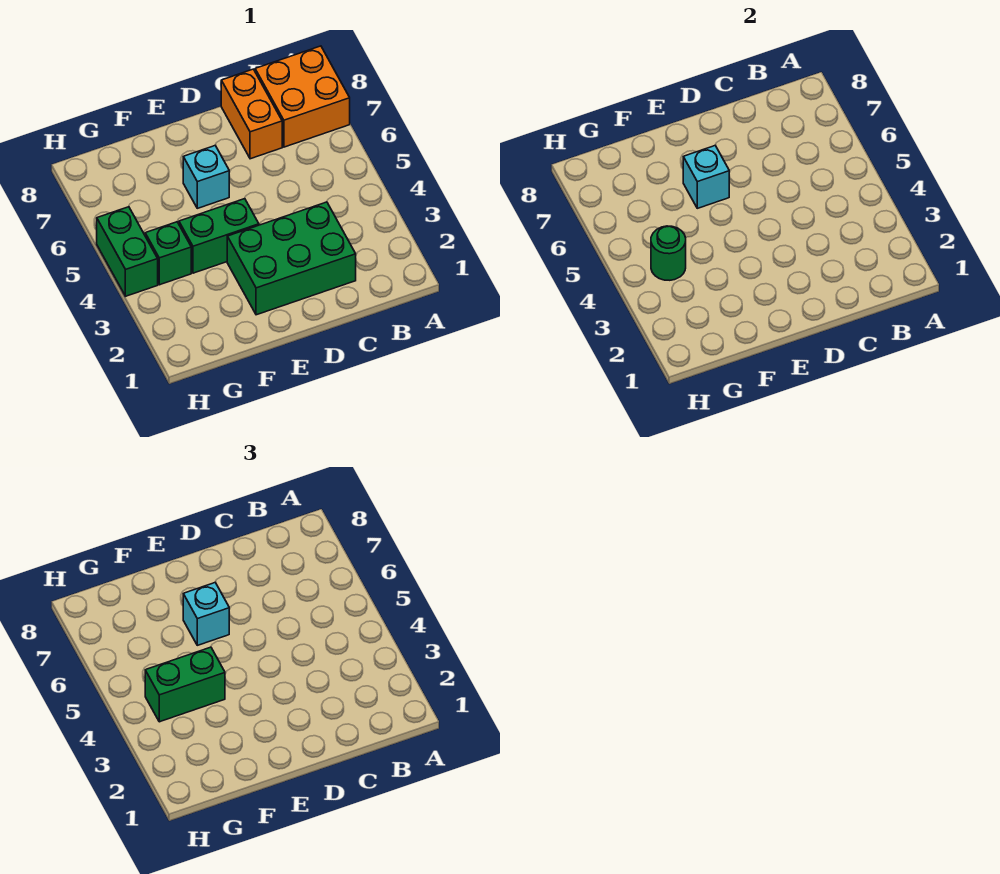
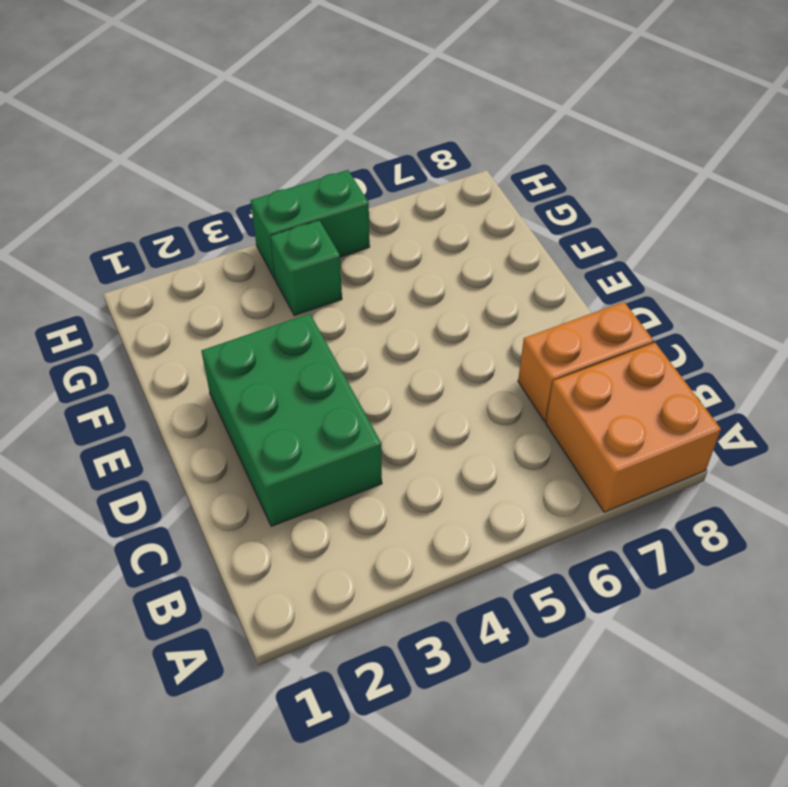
none -> green 1x2 brick [179,199,259,273]
none -> cyan 1x1 brick [183,145,229,208]

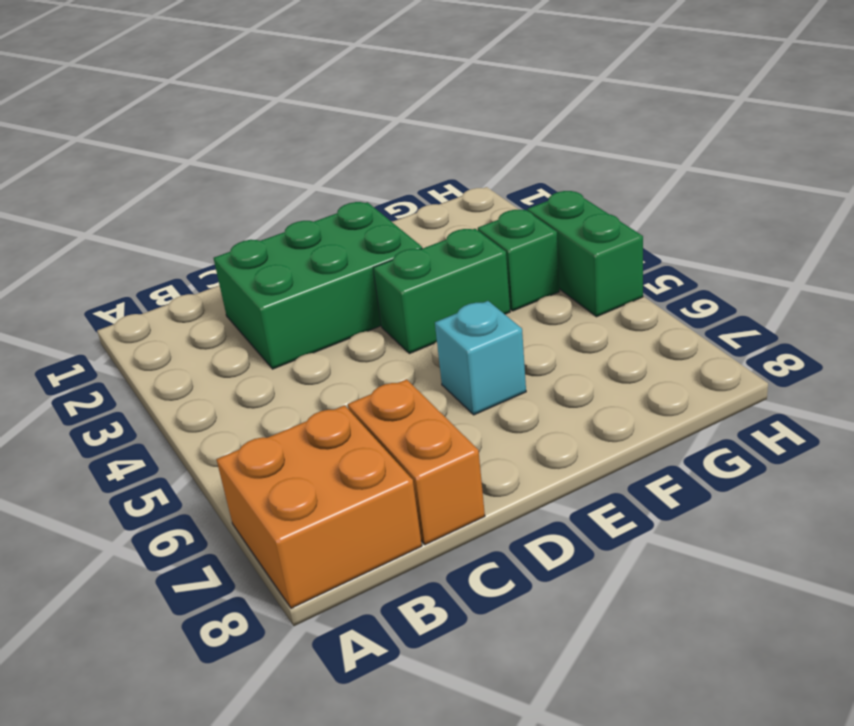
none -> cyan 1x1 brick [683,145,729,208]
none -> green 1x1 round brick [651,226,686,280]

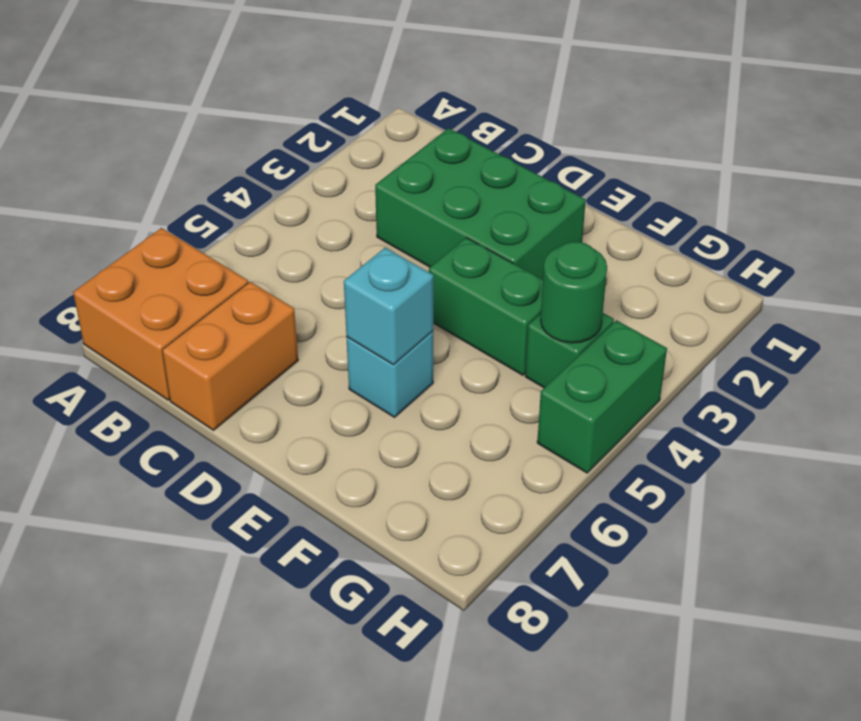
none -> cyan 1x1 brick [183,582,229,645]
none -> green 1x2 brick [145,647,225,722]

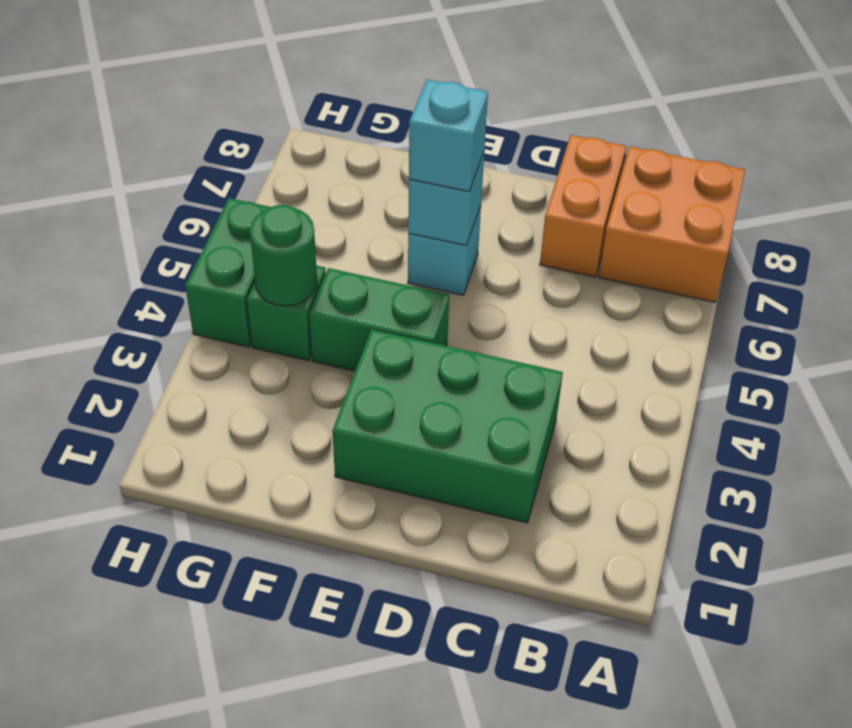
none -> green 1x2 brick [145,647,225,722]

